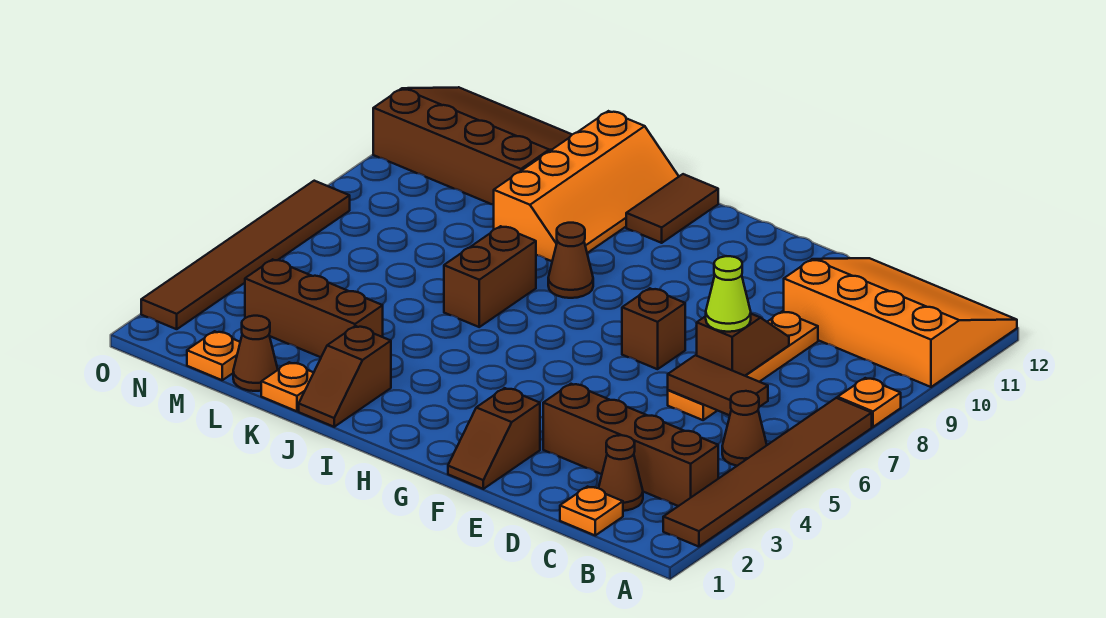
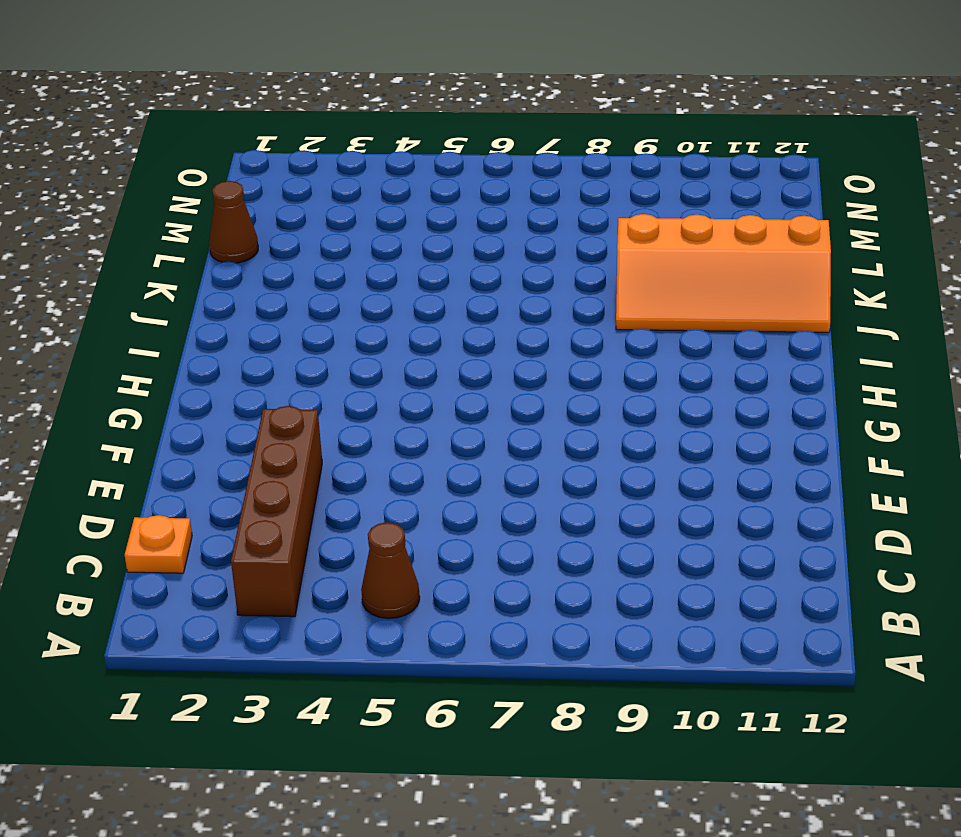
none -> brown 1x6 tile [663,398,872,547]
none -> orange 1x1 plate [838,378,901,427]
none -> orange 3x4 slope [784,258,1017,387]

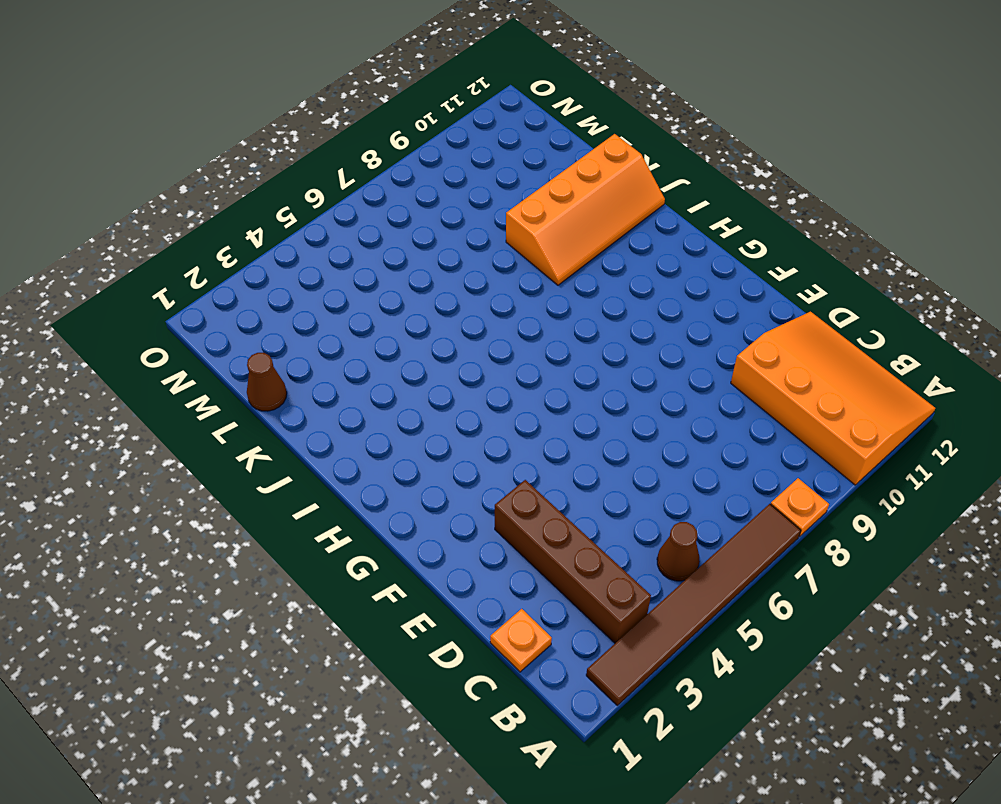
none -> brown 1x1 cone [599,435,643,511]
none -> orange 1x4 plate [668,311,818,420]
none -> brown 1x2 slope [448,388,540,489]

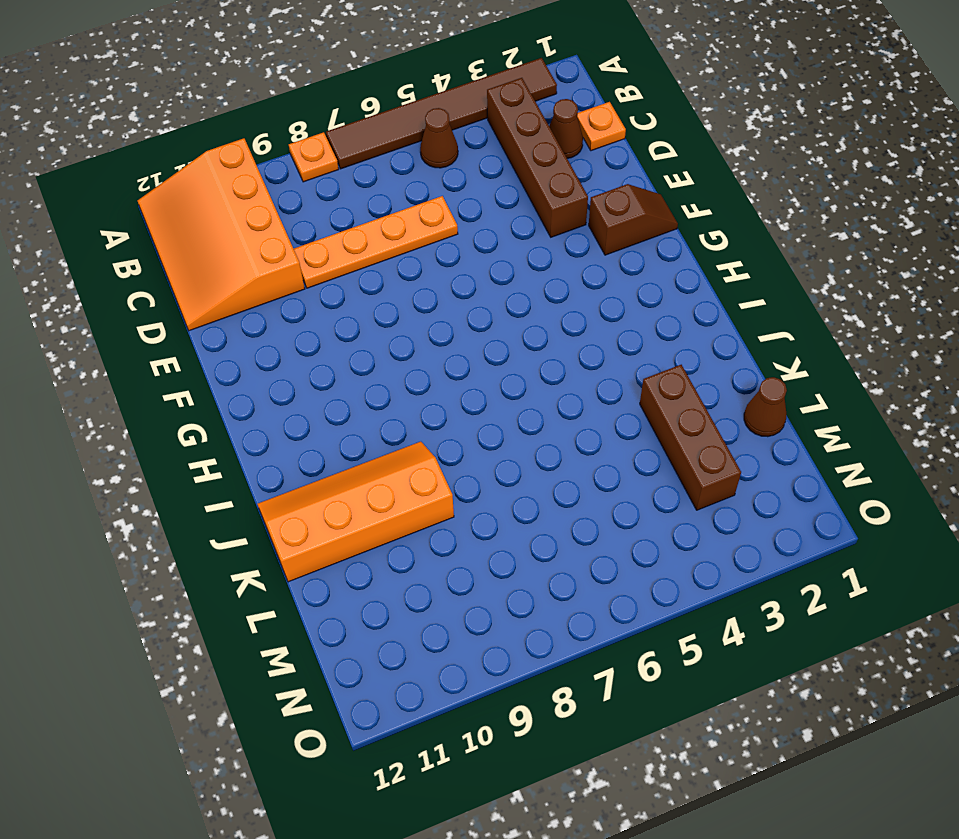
none -> brown 1x1 brick [622,288,685,369]
none -> brown 1x1 cone [548,223,593,298]
none -> brown 1x2 tile [626,174,718,243]

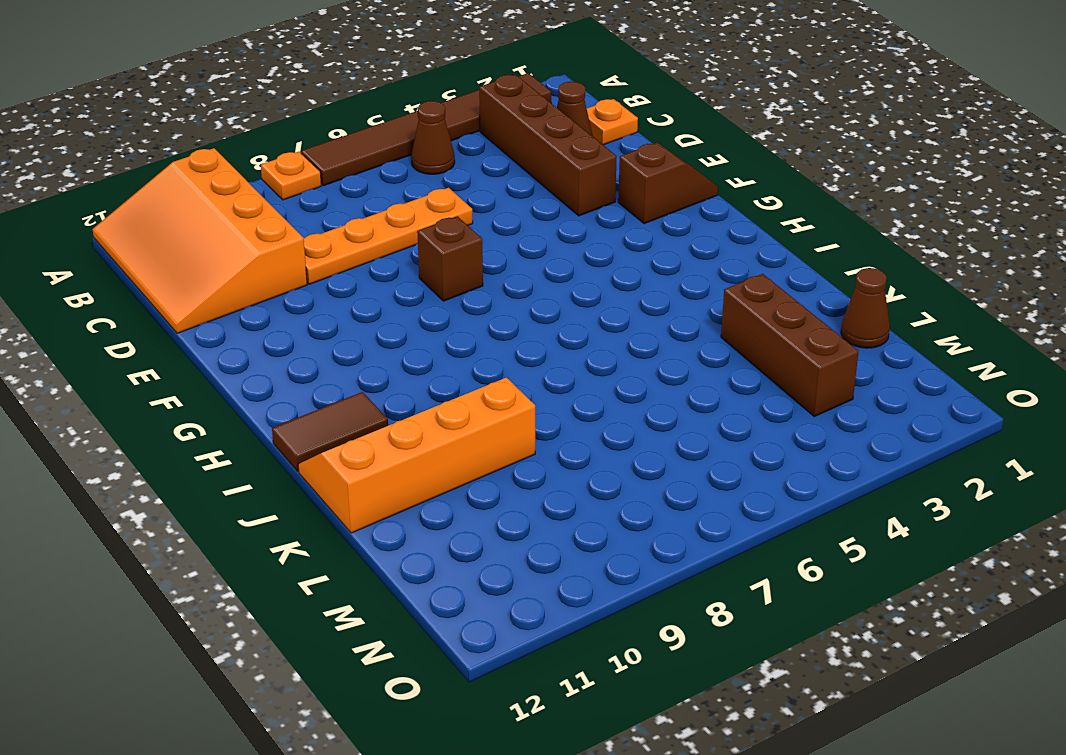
none -> brown 1x1 cone [548,223,593,298]
none -> brown 1x2 slope [299,326,391,427]
none -> brown 1x2 brick [444,226,536,327]

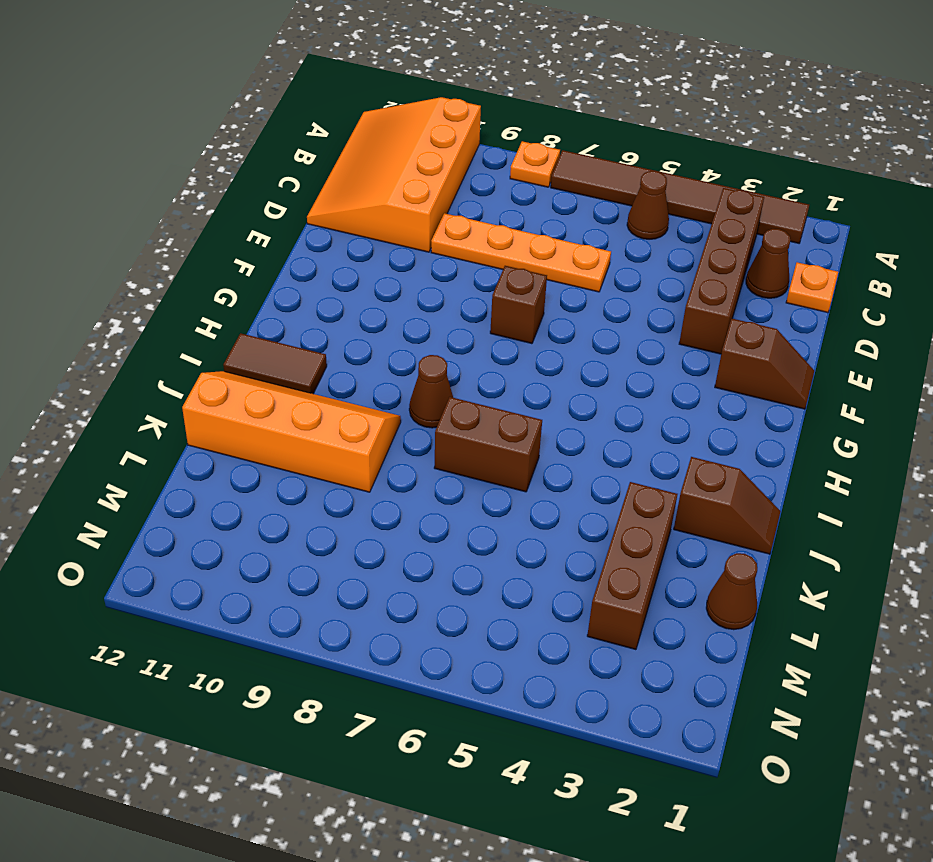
none -> orange 1x1 plate [261,362,314,411]
none -> brown 3x4 slope [373,87,572,205]
none -> orange 1x1 plate [187,331,240,380]

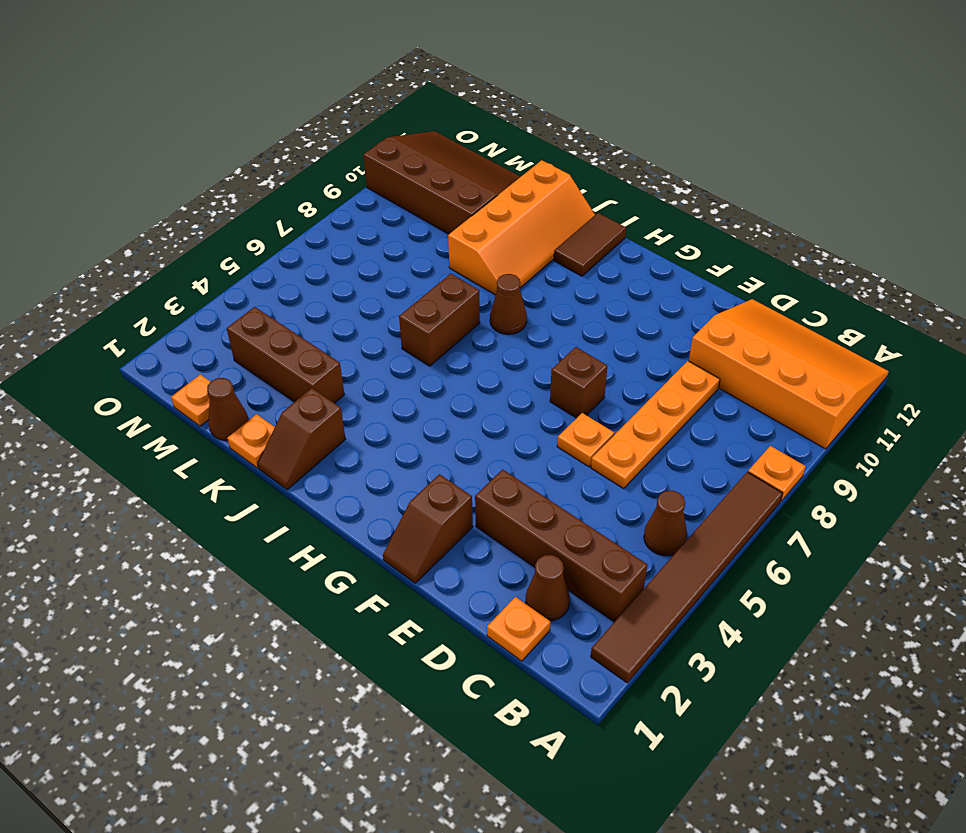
orange 1x1 plate [557,413,614,467] -> none
none -> brown 1x6 tile [141,181,350,329]
none -> brown 1x2 tile [668,355,768,415]
none -> brown 1x2 slope [697,314,789,376]

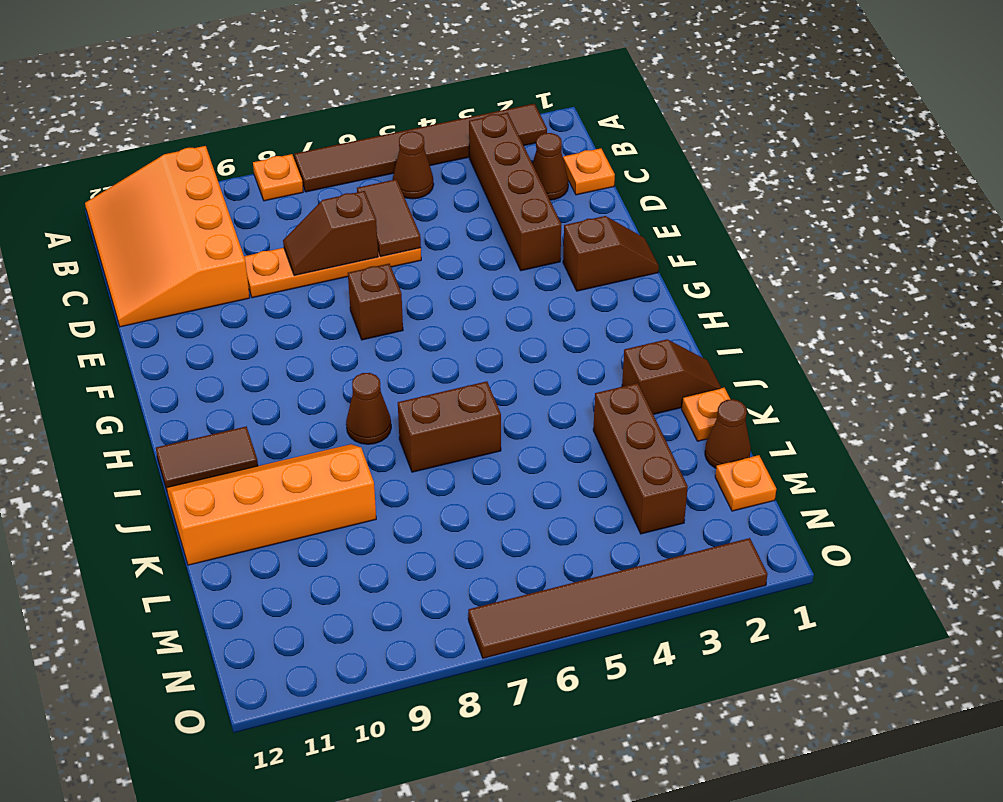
none -> brown 3x4 slope [373,87,572,205]
none -> lime 1x1 cone [706,256,751,332]

